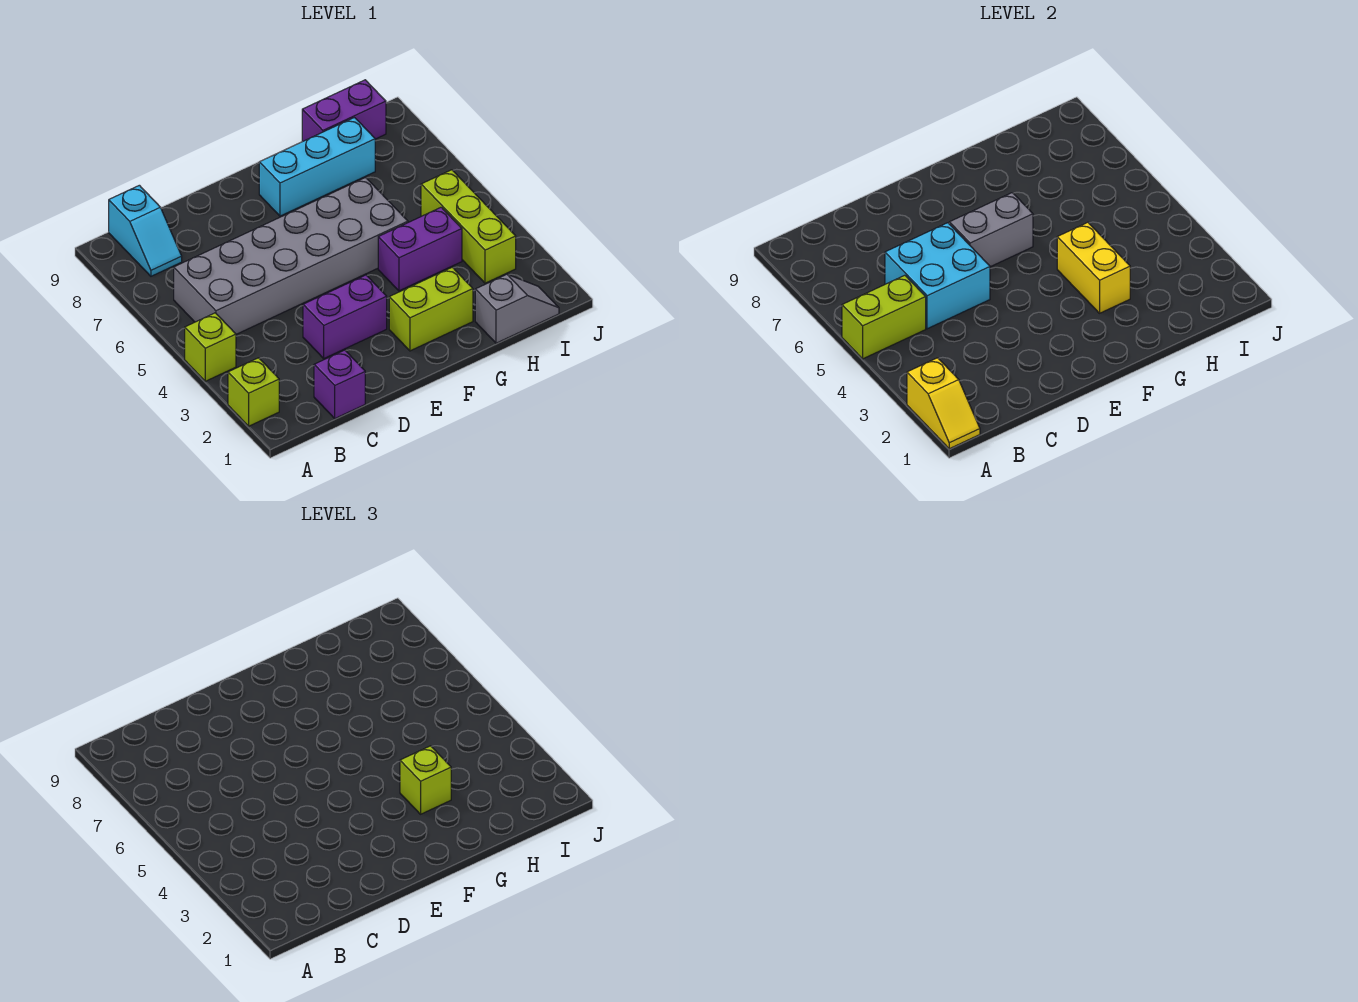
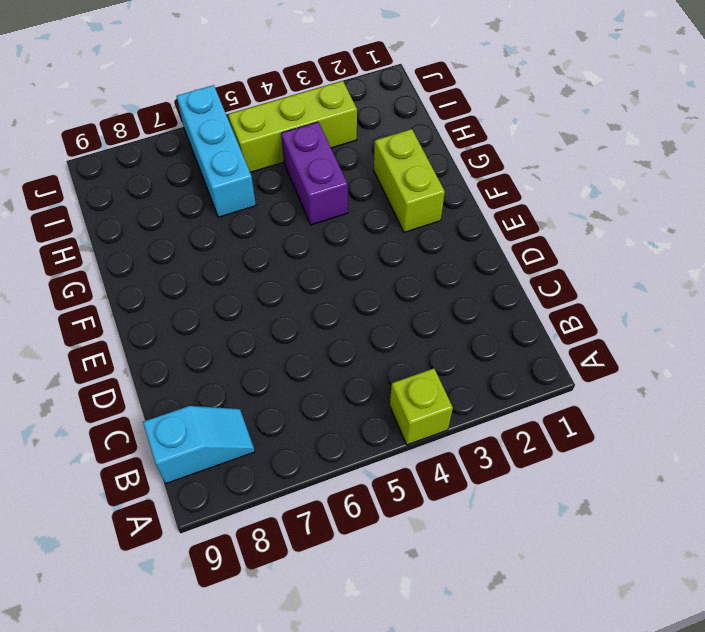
cyan 1x3 brick [177,85,256,217] -> cyan 1x3 brick moved to [259,118,375,216]
none -> lime 1x1 brick [228,358,279,426]
none -> grey 2x6 brick [174,178,408,334]
none -> purple 1x1 brick [314,350,365,418]

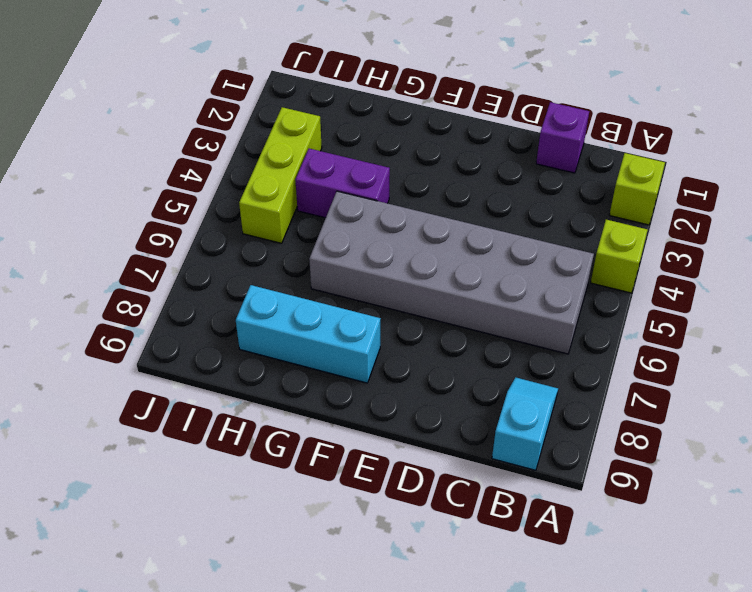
none -> purple 1x2 brick [303,275,387,358]
none -> lime 1x2 brick [389,267,473,351]
none -> grey 1x2 slope [475,274,559,343]

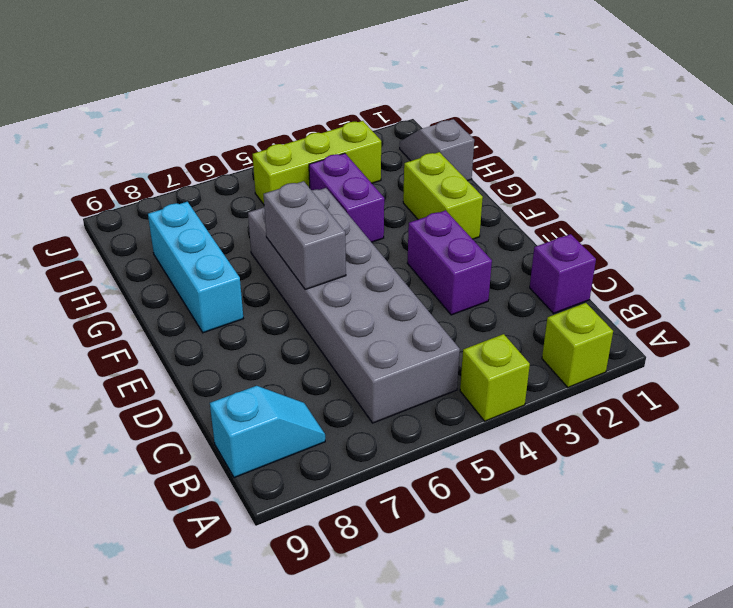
none -> purple 1x2 brick [302,80,386,142]
none -> yellow 1x2 slope [907,358,980,449]
none -> lime 1x2 brick [842,275,926,359]

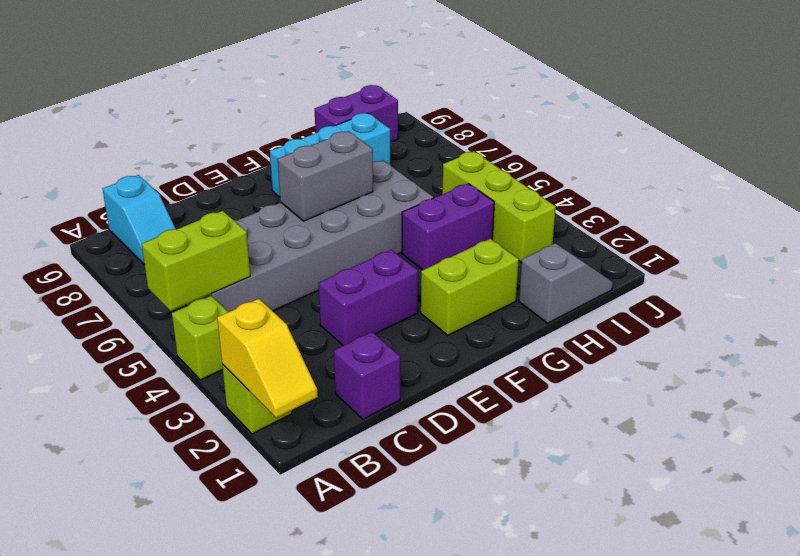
none -> cyan 2x2 brick [885,223,990,329]
none -> yellow 1x2 brick [1057,222,1130,313]
none -> lime 1x1 brick [400,746,451,814]

